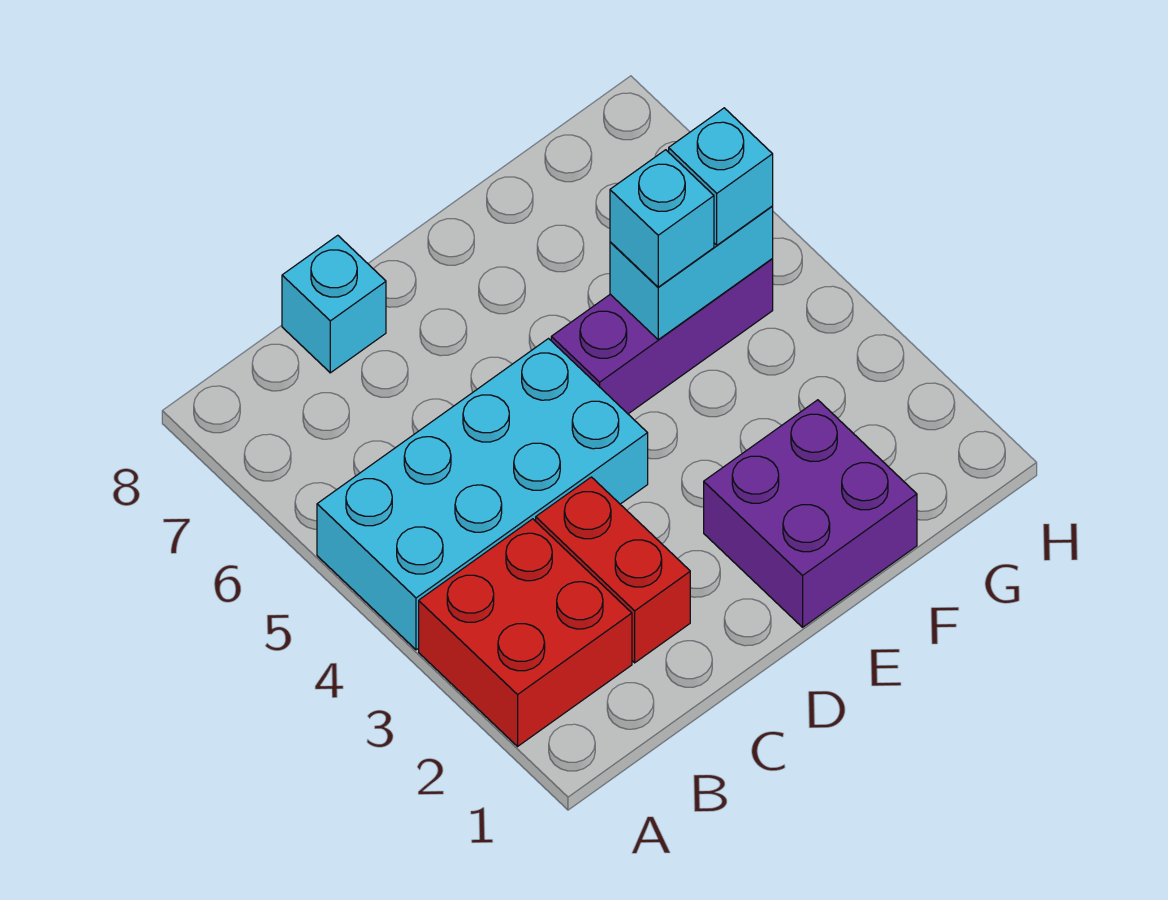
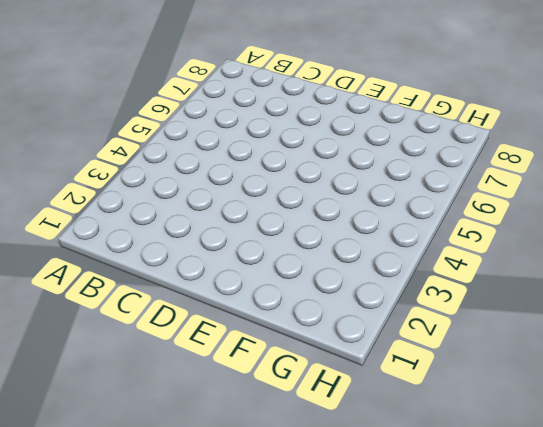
none -> red 2x2 brick [419,519,632,746]
none -> cyan 2x4 brick [317,339,648,650]

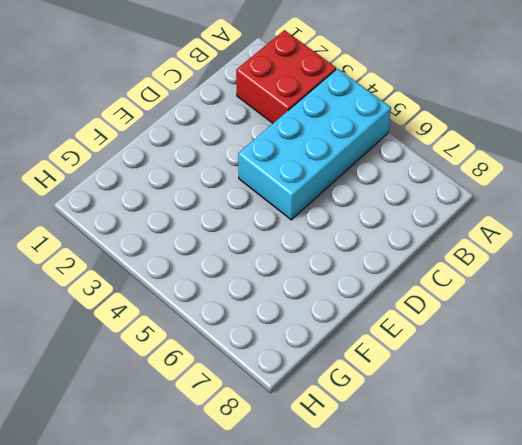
none -> red 1x2 brick [536,477,690,663]
none -> cyan 1x1 brick [282,235,386,373]

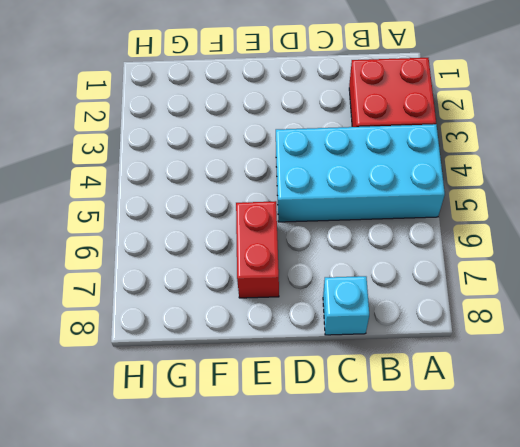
red 1x2 brick [236,201,279,298] -> red 1x2 brick moved to [536,477,690,663]
none -> purple 2x2 brick [704,400,917,627]
none -> purple 1x3 brick [551,259,773,414]

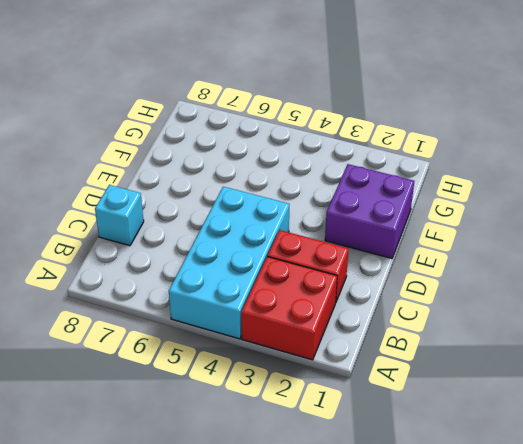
none -> purple 1x3 brick [551,259,773,414]
none -> cyan 1x2 brick [610,207,773,340]

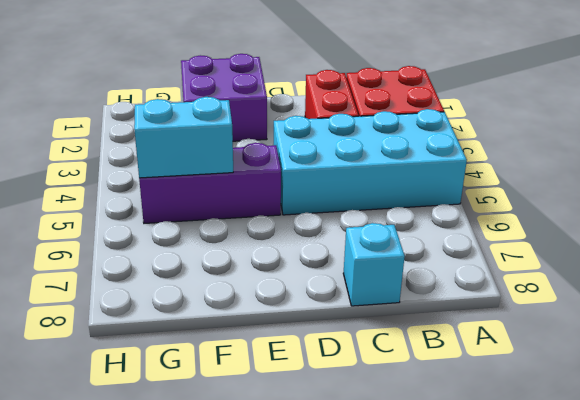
none -> cyan 1x1 brick [610,150,714,287]
none -> cyan 1x1 brick [669,108,773,245]

